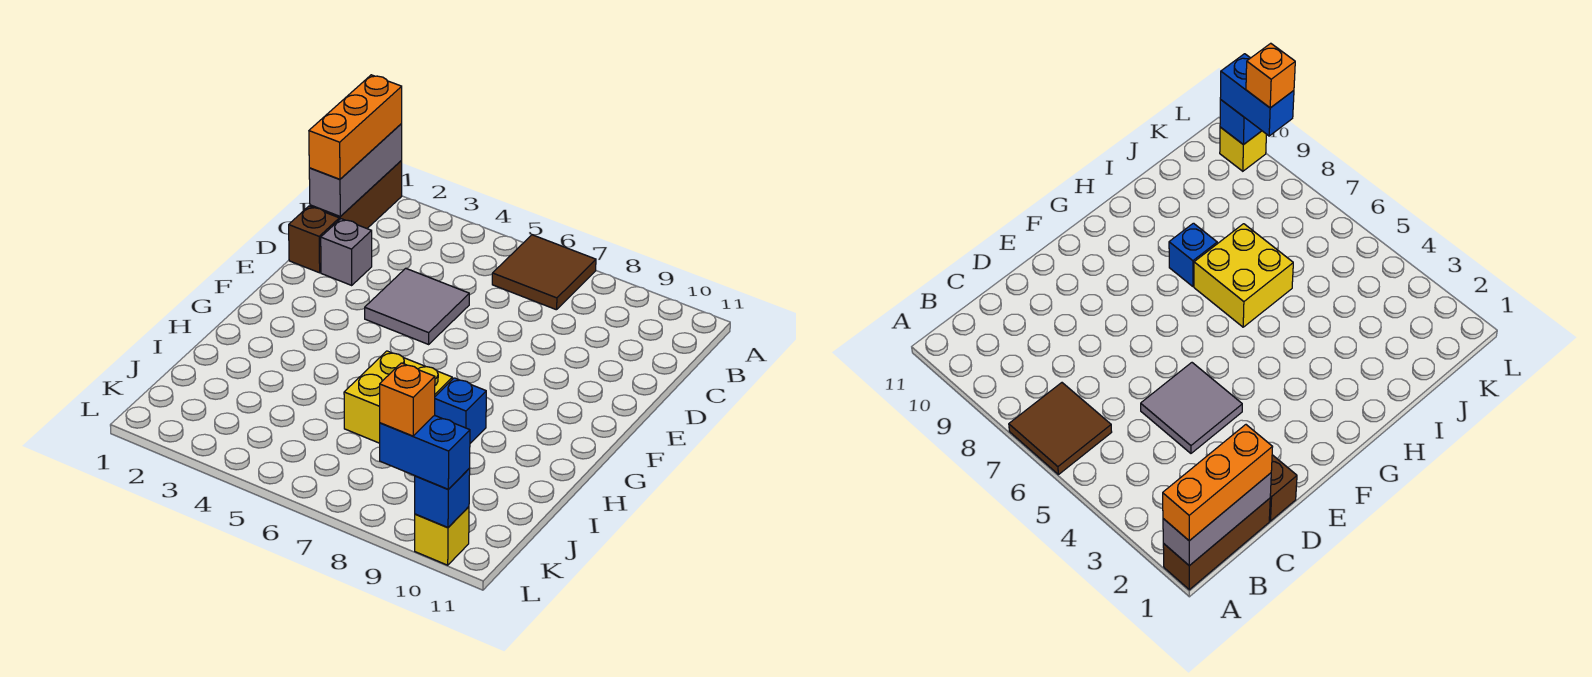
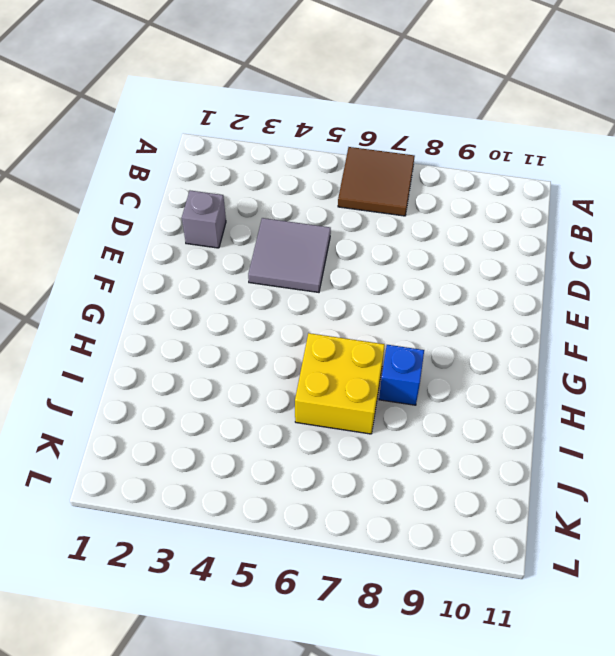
none -> brown 1x3 brick [310,161,402,228]
none -> brown 1x1 brick [289,206,339,273]
none -> yellow 1x1 brick [415,507,469,565]

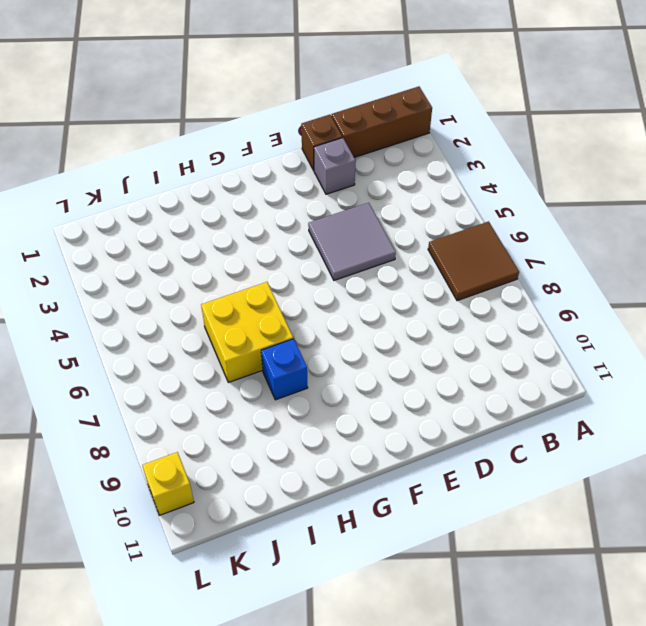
none -> grey 1x3 brick [309,124,402,216]
none -> blue 1x1 brick [415,469,470,528]
none -> orange 1x3 brick [309,75,402,179]

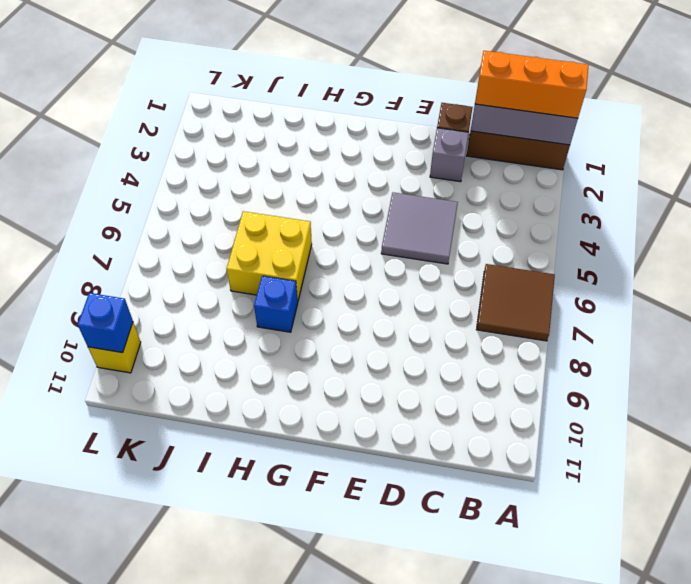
none -> blue 1x2 brick [380,415,470,489]
none -> orange 1x1 brick [380,363,435,436]

